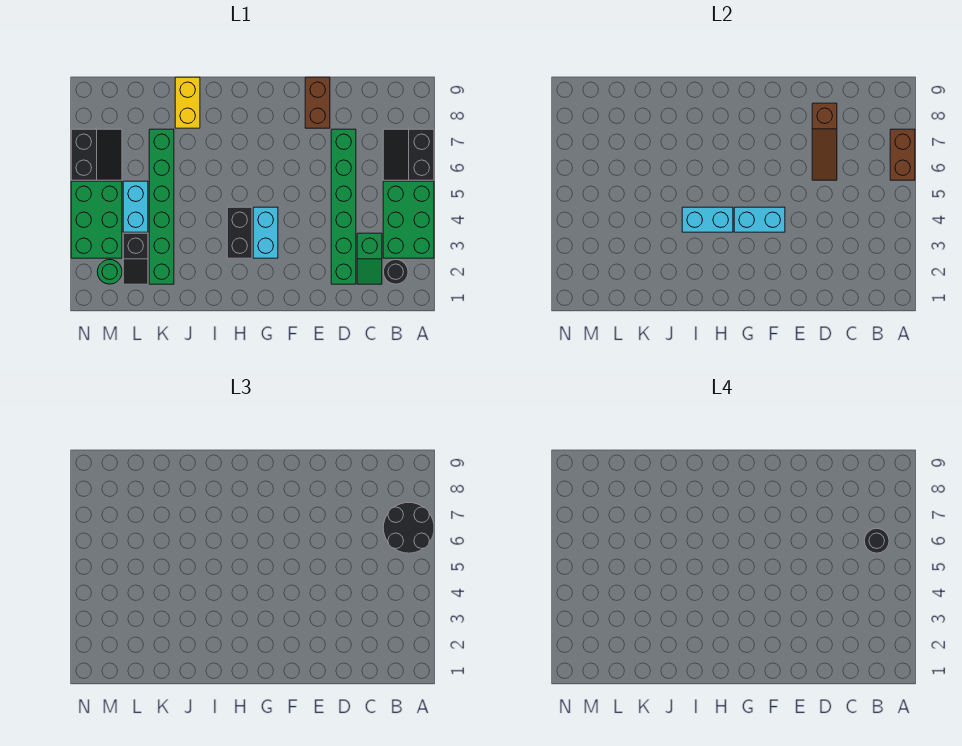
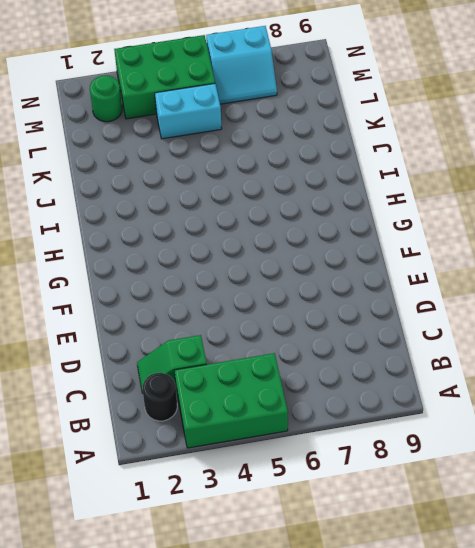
cyan 2x2 slope [206,26,277,104] -> black 2x2 slope [71,129,122,180]
none -> black 2x2 slope [383,129,434,180]
none -> green 1x6 brick [331,129,356,284]
none -> brown 1x2 brick [305,77,330,128]

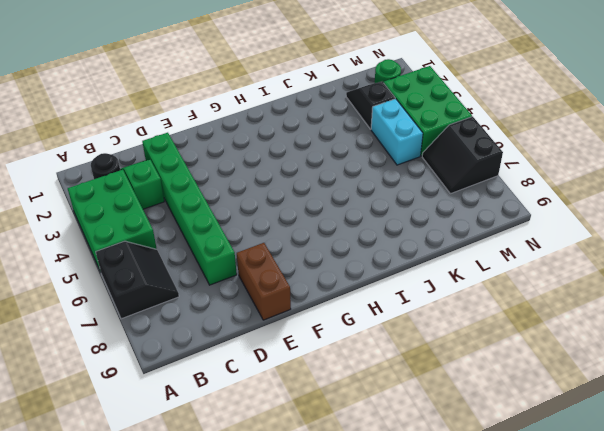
none -> cyan 1x2 brick [253,207,278,258]
none -> black 1x2 brick [227,207,252,258]
none -> yellow 1x2 brick [175,77,200,128]

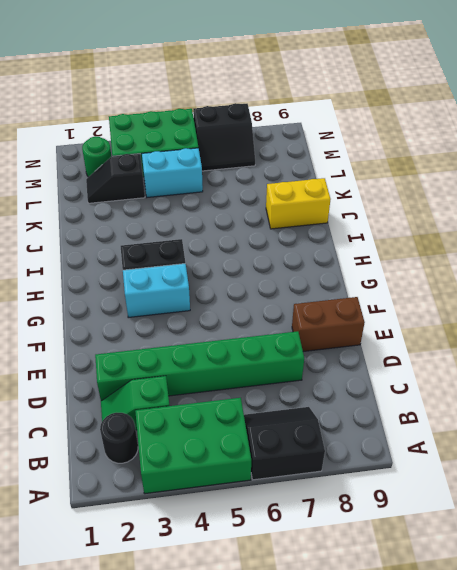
none -> green 1x6 brick [149,129,174,284]
none -> brown 1x2 brick [890,129,915,180]
none -> brown 1x3 slope [812,103,837,180]

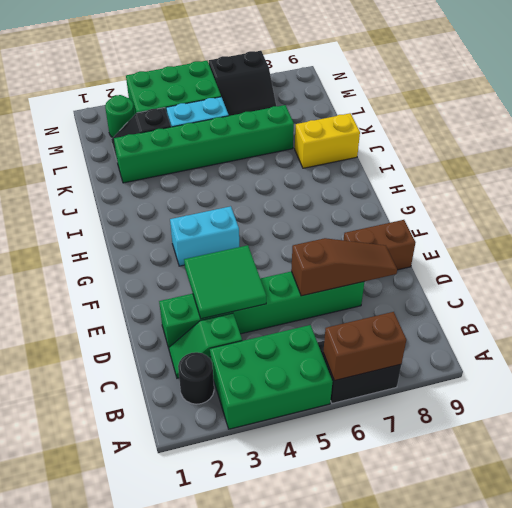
green 2x2 tile [184,245,266,319] -> none
brown 1x3 slope [291,238,397,296] -> brown 1x3 slope turned to [812,103,837,180]
none -> black 1x2 brick [227,207,252,258]
none -> cyan 1x2 brick [734,207,785,232]
none -> cyan 1x2 brick [682,207,733,232]

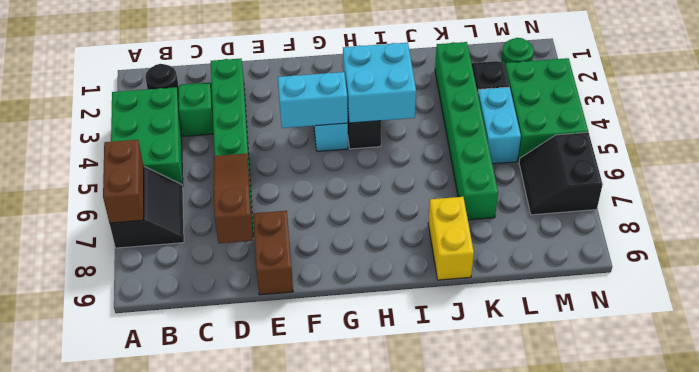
cyan 2x2 brick [343,43,416,123] -> cyan 1x2 brick [682,207,733,232]
none -> black 2x2 round brick [383,503,434,553]
none -> black 1x1 round brick [864,529,889,553]

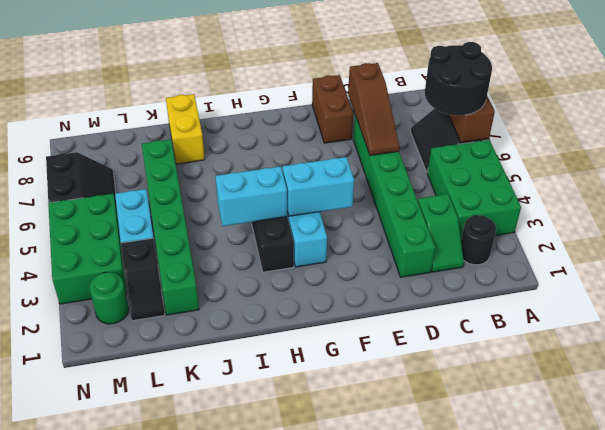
none -> black 1x1 round brick [864,529,889,553]

